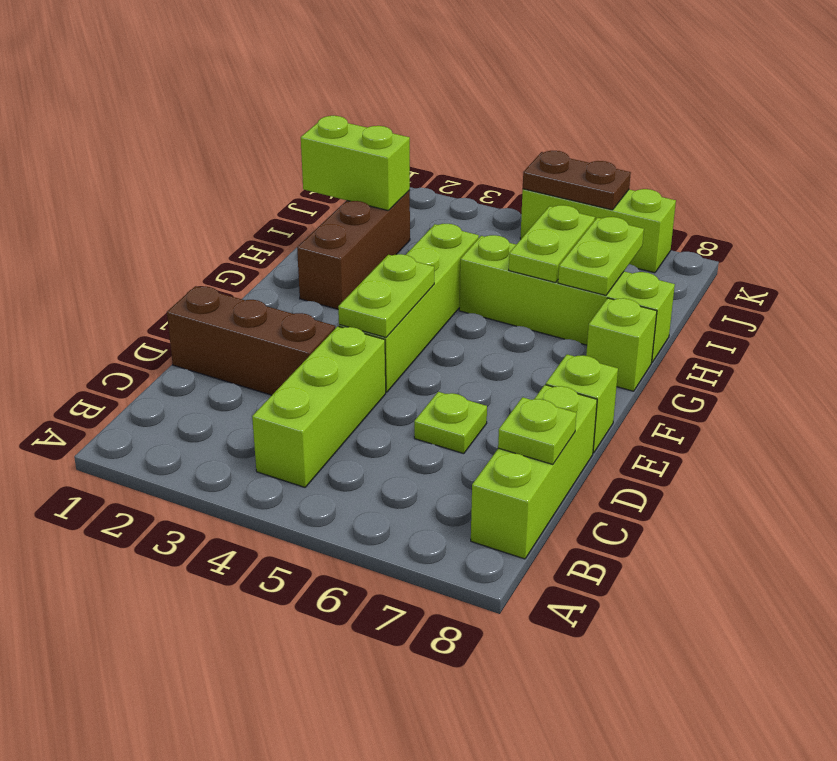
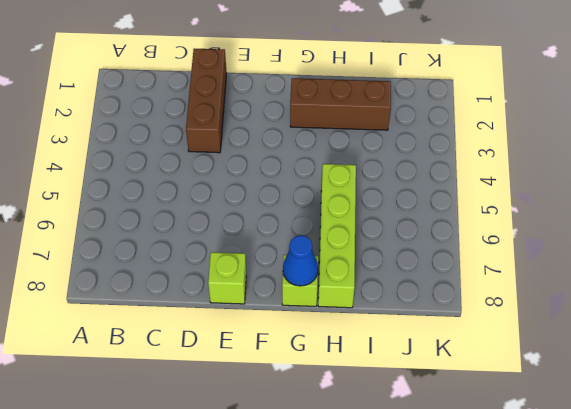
blue 1x1 cone [283,235,318,286] -> none
none -> lime 1x3 brick [252,326,386,487]
none -> lime 1x3 brick [471,385,597,559]
none -> lime 1x1 plate [414,392,487,454]

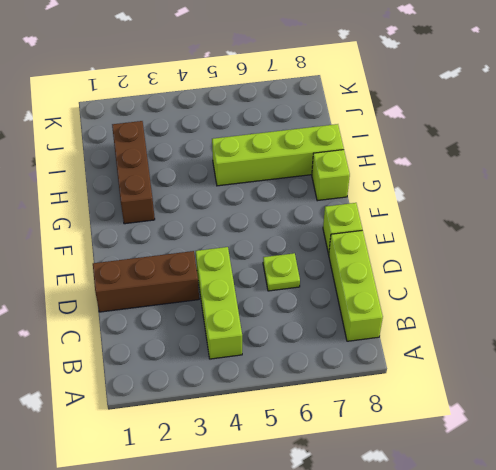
none -> lime 1x4 brick [339,224,479,392]
none -> lime 1x3 brick [520,189,676,273]
none -> lime 1x1 plate [498,397,576,465]

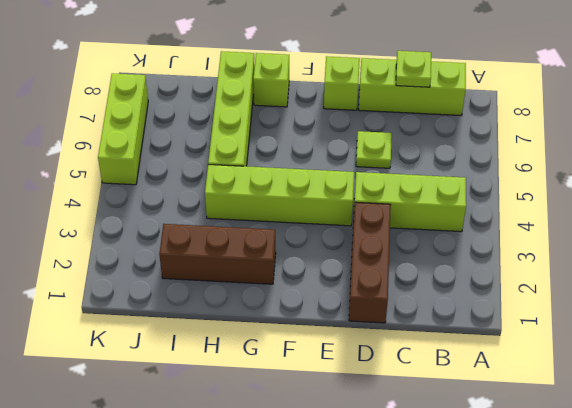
none -> lime 1x2 plate [338,254,434,337]
none -> lime 1x2 plate [509,205,595,283]
none -> lime 1x2 plate [558,217,644,295]

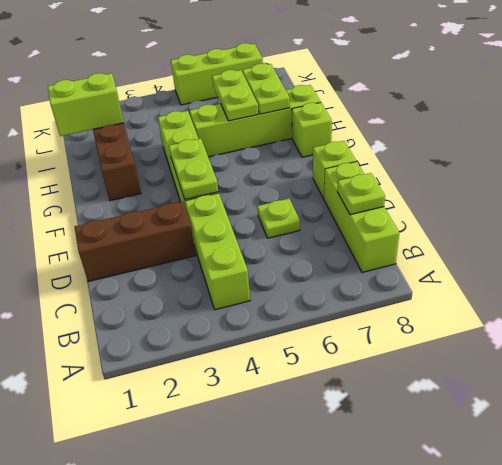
none -> brown 1x2 plate [523,151,631,210]

